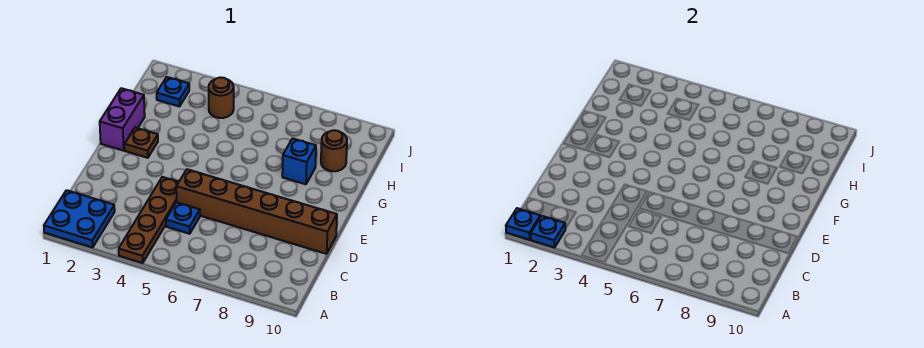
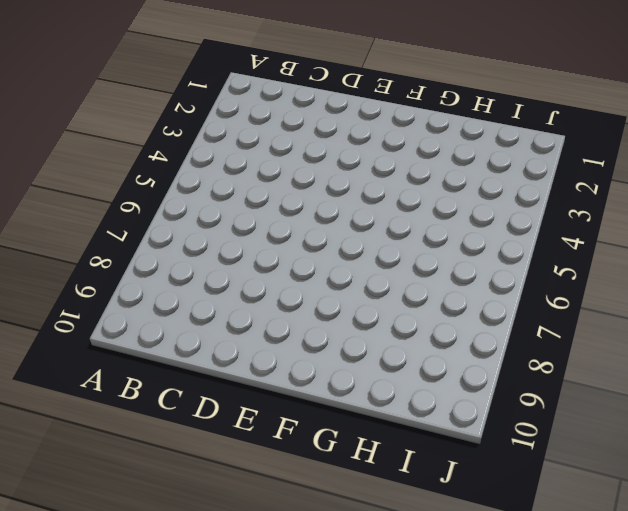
none -> blue 2x2 plate [44,190,115,248]
none -> brown 1x4 plate [119,177,179,263]
none -> blue 1x1 plate [166,202,200,234]

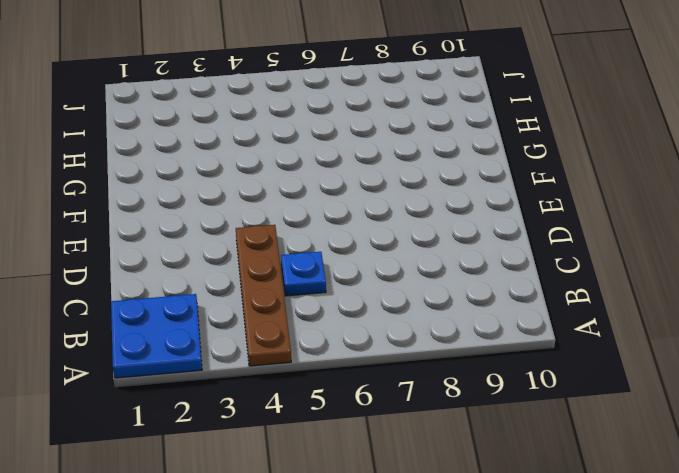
none -> brown 1x6 brick [176,169,337,254]
none -> purple 1x2 brick [100,88,145,151]
none -> brown 1x1 plate [125,128,158,158]

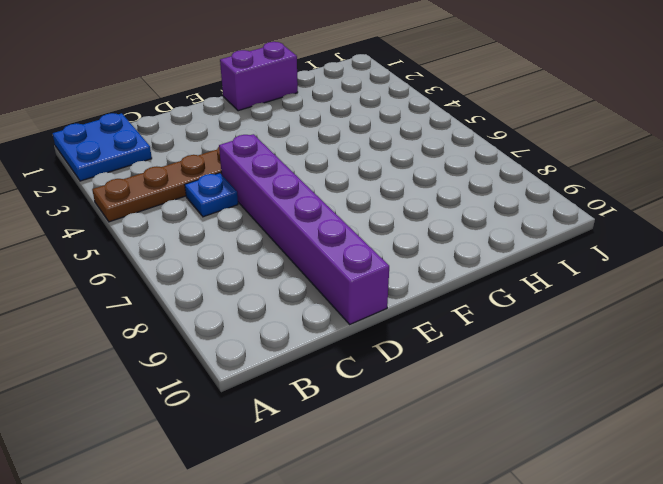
purple 1x6 brick [219,134,389,324] -> brown 1x6 brick [176,169,337,254]
none -> brown 1x1 plate [125,128,158,158]
none -> blue 1x1 brick [282,138,316,184]
none -> brown 1x1 round brick [321,130,347,171]

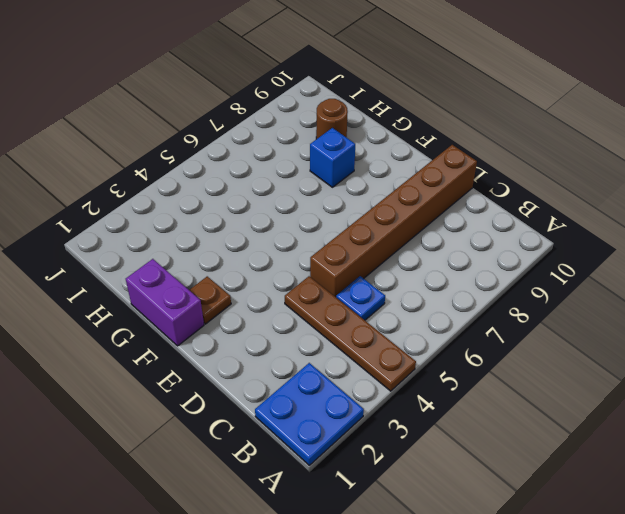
none -> blue 1x1 plate [157,77,189,107]
none -> brown 1x1 round brick [209,77,234,118]
none -> blue 1x1 plate [506,208,540,240]

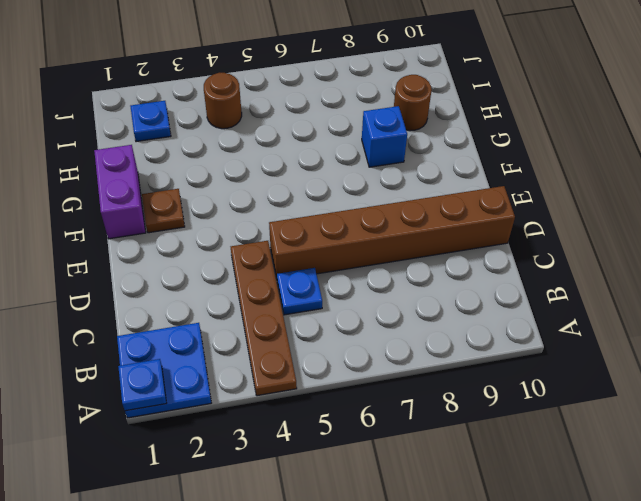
none -> blue 1x1 plate [531,216,565,248]

